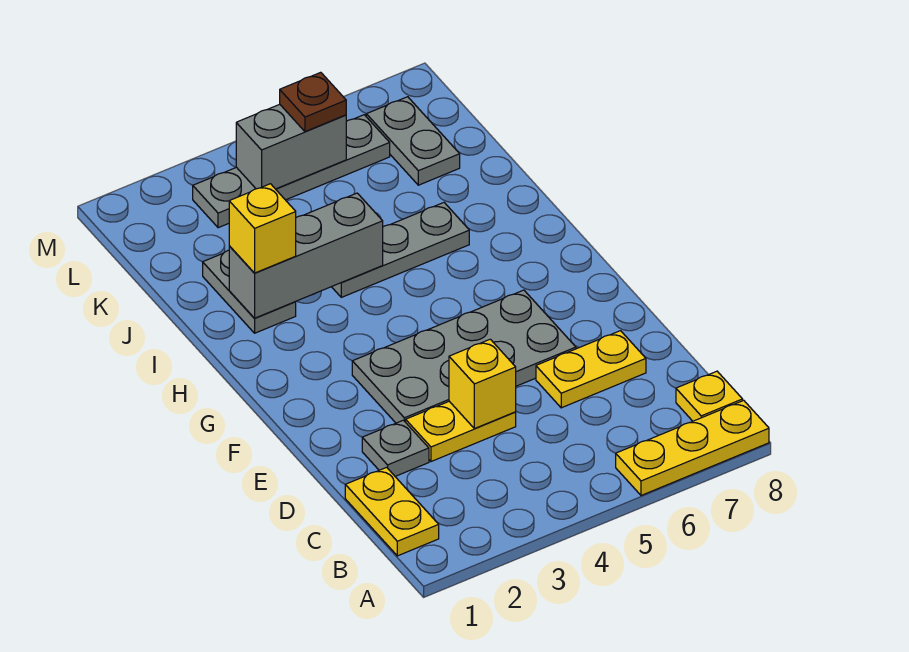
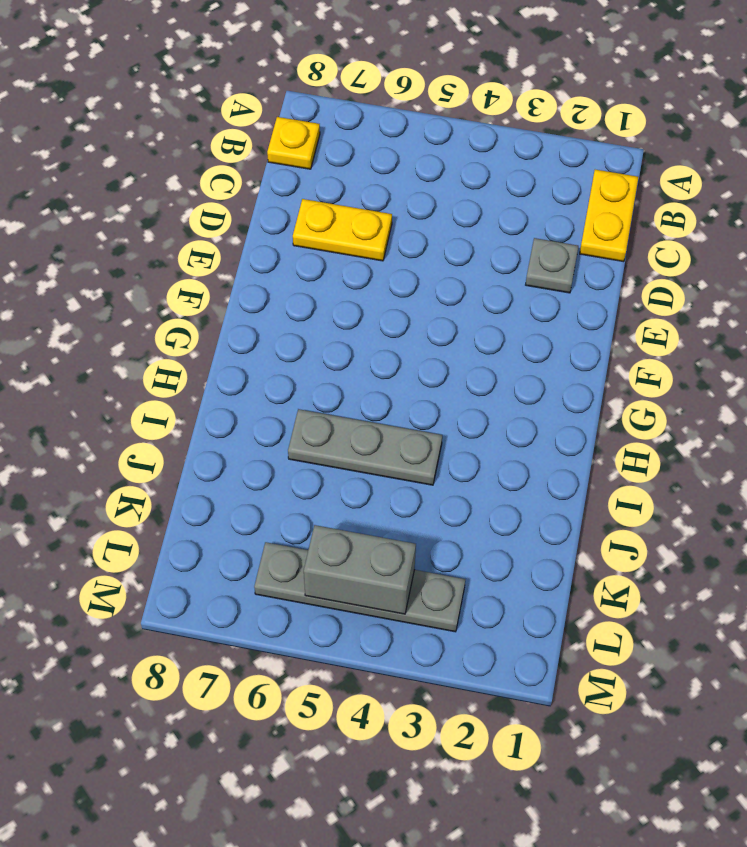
none -> yellow 1x3 plate [616,400,769,495]
none -> yellow 1x2 plate [406,401,516,462]
none -> grey 2x4 plate [352,290,576,423]

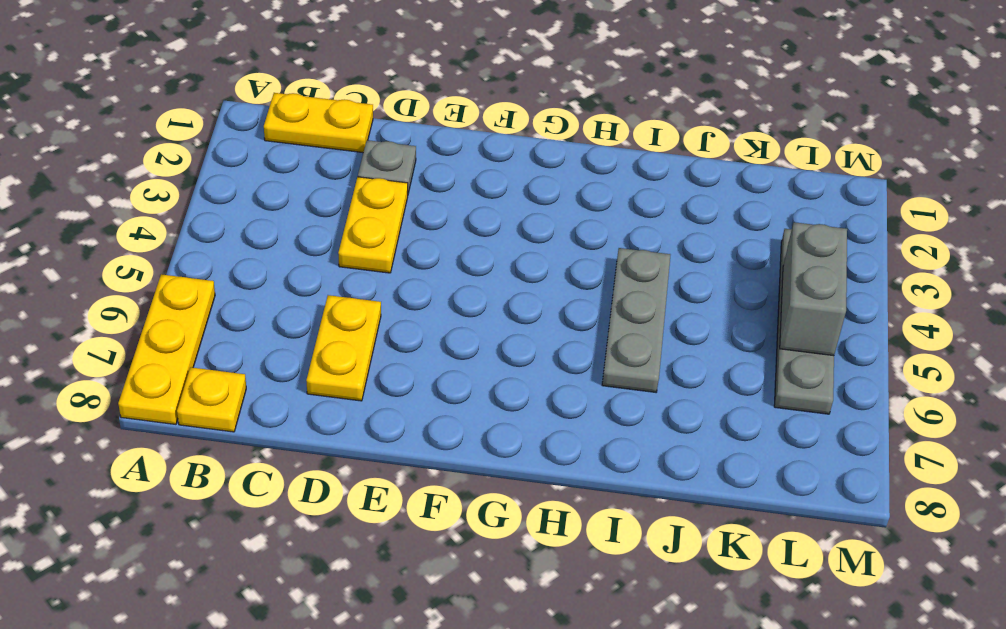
none -> grey 2x4 plate [352,290,576,423]
none -> grey 1x2 plate [203,250,296,333]
none -> grey 1x2 plate [366,97,460,185]

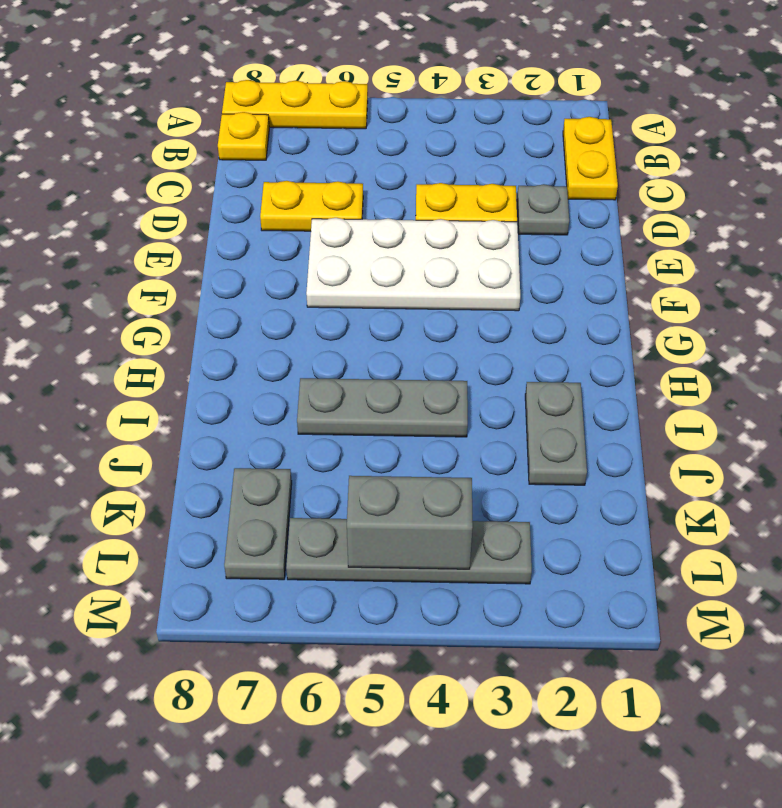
white 2x4 plate [306,218,520,311] -> grey 2x4 plate [352,290,576,423]
none -> yellow 1x1 brick [449,339,516,429]
none -> grey 1x3 brick [229,193,383,318]
none -> yellow 1x1 brick [229,184,296,273]

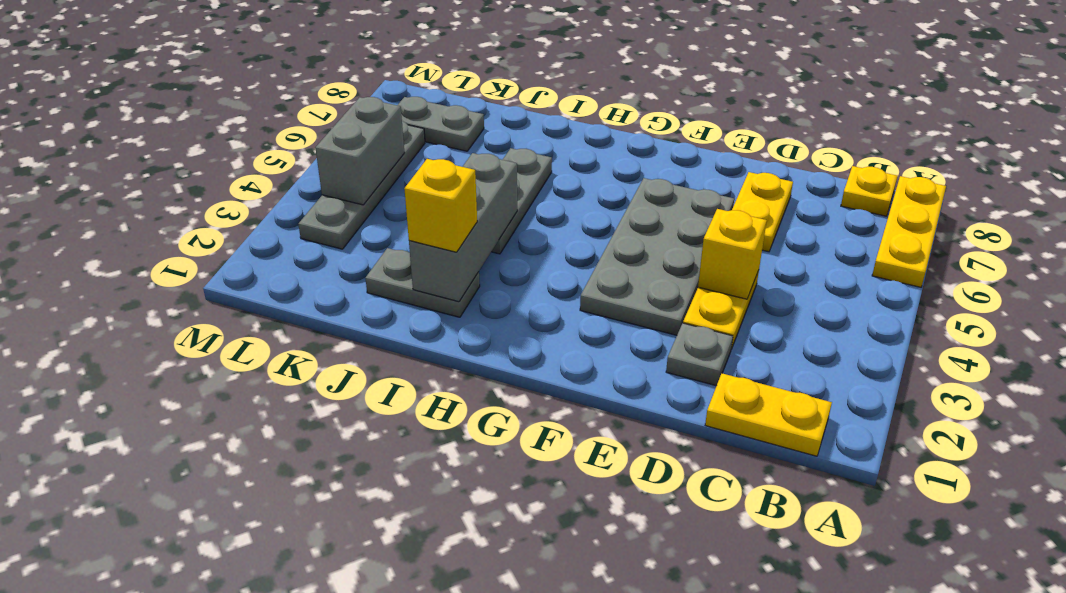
none -> brown 1x1 plate [280,72,346,132]

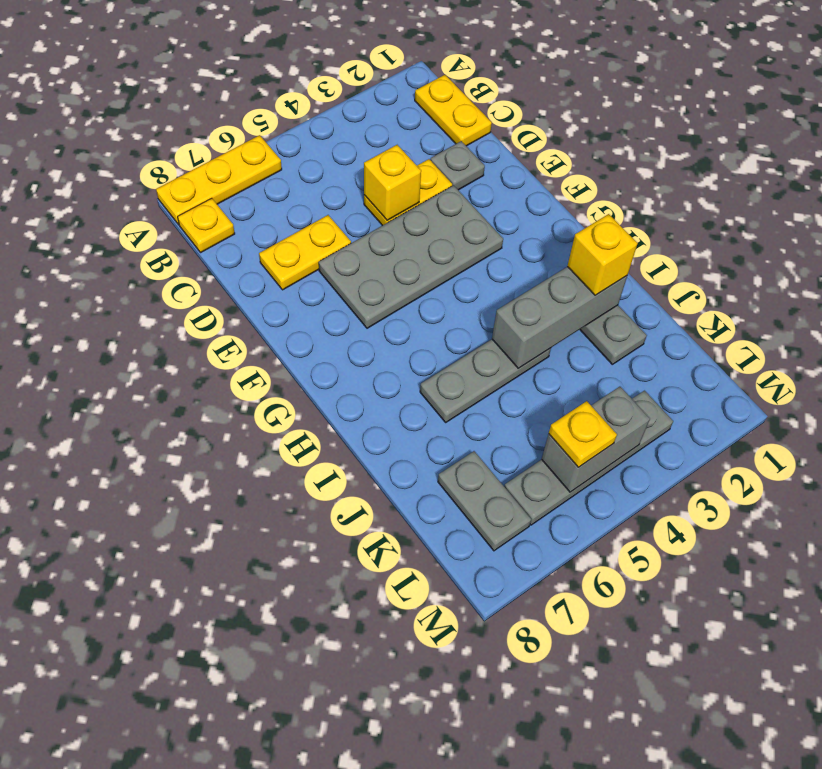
yellow 1x1 plate [549,401,617,467] -> brown 1x1 plate [280,72,346,132]

